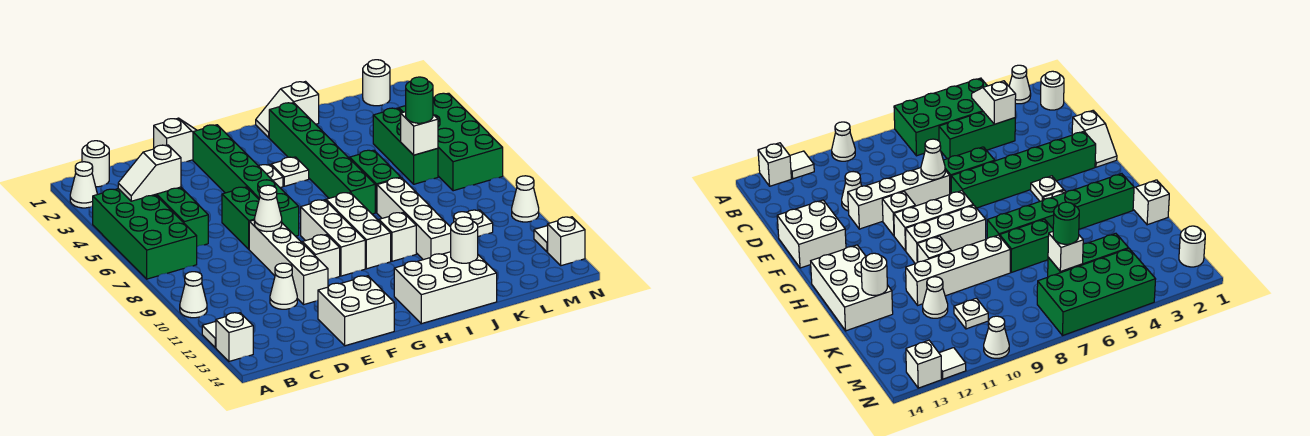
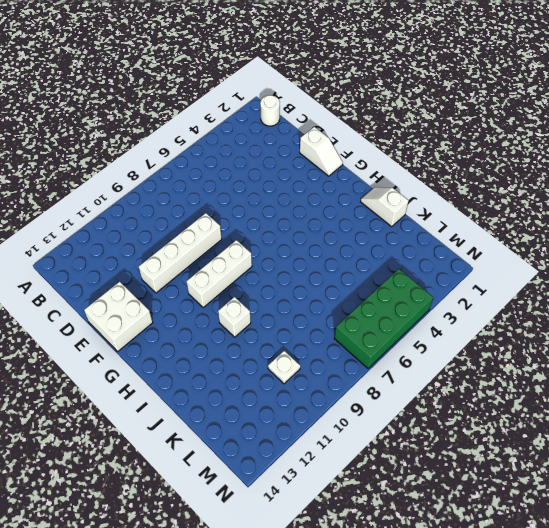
none -> white 1x1 cone [70,162,97,208]
none -> green 2x4 brick [93,189,197,279]
none -> white 1x1 cone [180,272,207,318]
none -> white 1x1 tile [202,321,216,348]

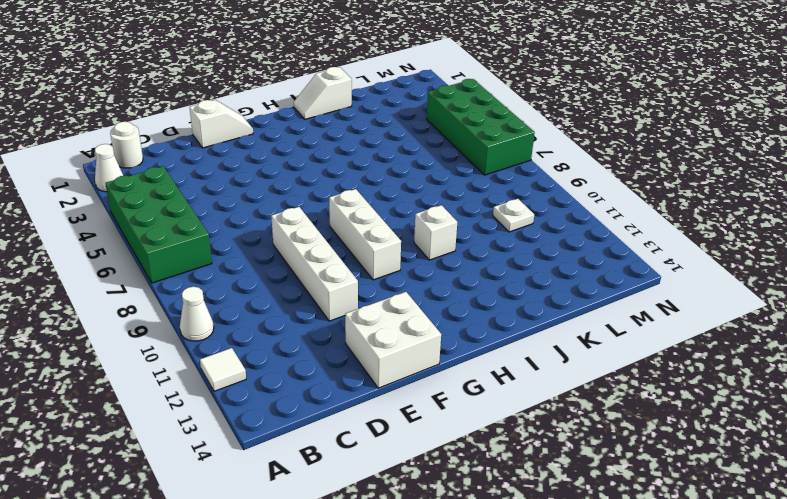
none -> white 1x1 brick [216,313,253,361]
none -> green 1x3 brick [155,187,208,246]
none -> white 1x1 cone [270,263,297,309]
none -> green 1x2 brick [222,187,259,249]

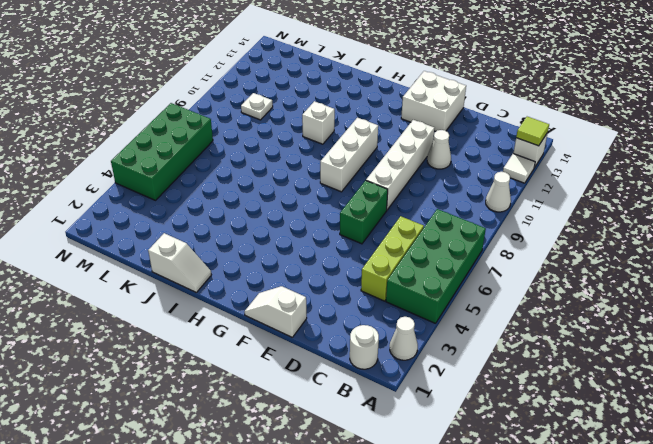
lime 1x1 tile [516,117,549,146] -> none
lime 1x3 brick [361,216,424,301] -> green 1x3 brick [155,187,208,246]
none -> green 1x6 brick [193,125,299,236]
none -> white 1x1 brick [302,235,340,279]
none -> white 1x1 plate [259,164,283,188]
none -> white 1x1 plate [271,157,309,186]

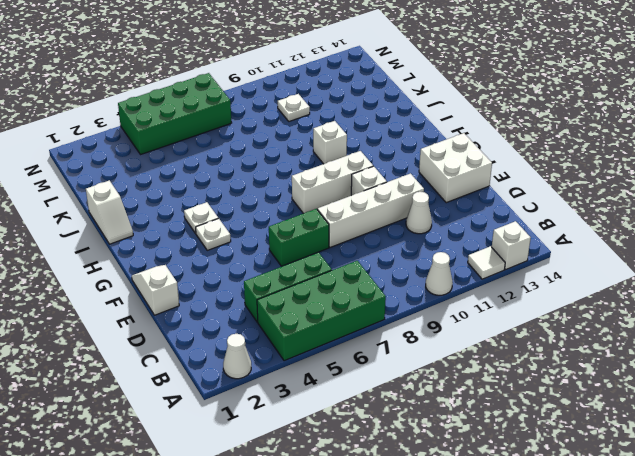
none -> white 1x1 round brick [82,141,109,187]
none -> green 1x6 brick [193,125,299,236]
none -> white 1x3 brick [326,192,391,269]
none -> white 2x3 brick [394,252,497,324]

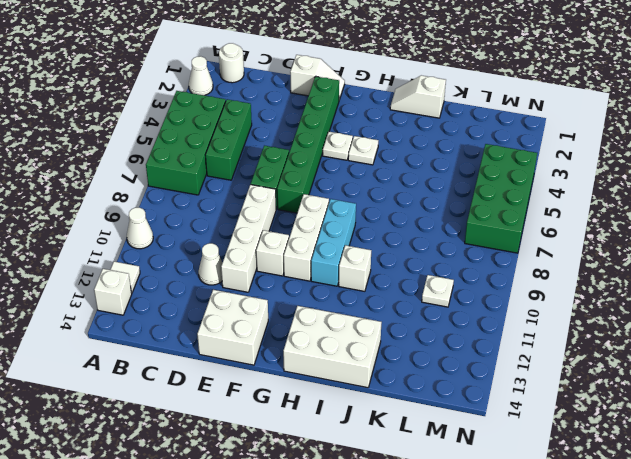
cyan 1x3 brick [311,199,356,286] -> white 1x3 brick [326,192,391,269]
none -> green 1x6 brick [269,103,375,214]
none -> green 1x2 brick [350,150,401,213]
none -> white 1x4 brick [377,178,451,260]
none -> white 1x1 cone [923,277,948,318]

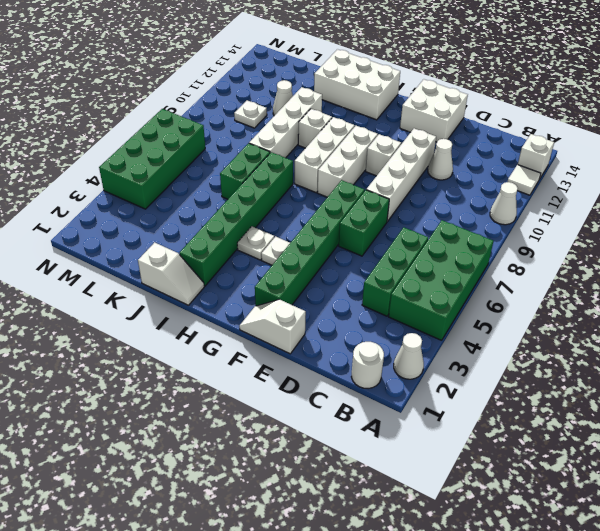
none -> green 1x3 brick [373,108,438,184]
none -> white 1x1 round brick [363,60,390,106]
none -> white 1x1 cone [512,176,539,222]
none -> white 1x1 tile [534,226,548,252]

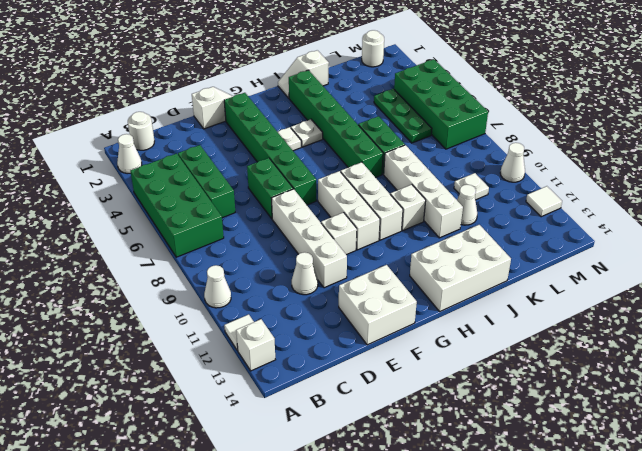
green 1x3 plate [374,89,432,143] -> green 1x3 brick [373,108,438,184]
none -> white 1x1 brick [548,217,585,266]
none -> white 1x2 slope [118,145,181,201]
none -> white 1x1 cone [254,185,282,232]
none -> white 1x1 round brick [451,217,478,263]

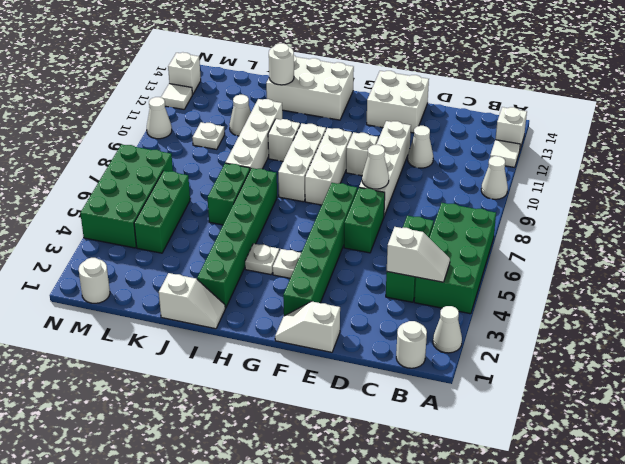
none -> white 1x1 brick [401,112,438,155]
none -> green 1x1 round brick [406,77,433,123]

